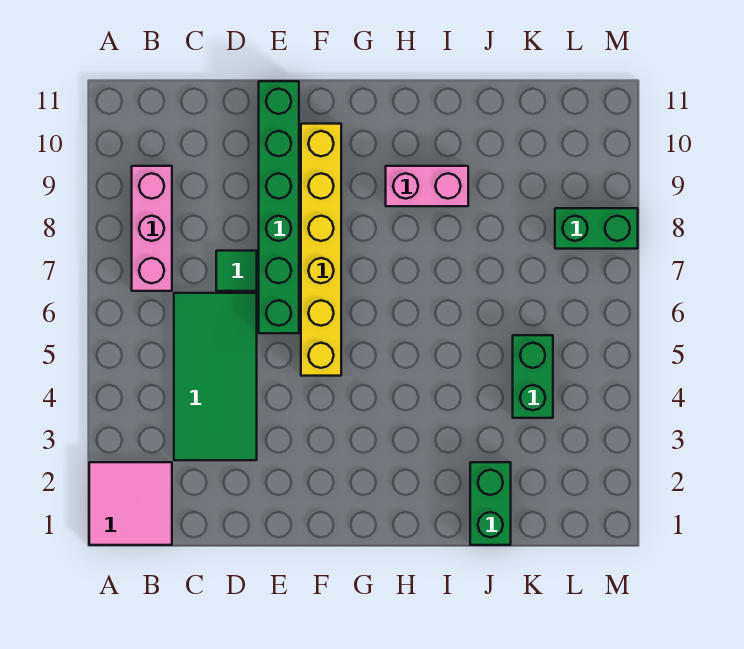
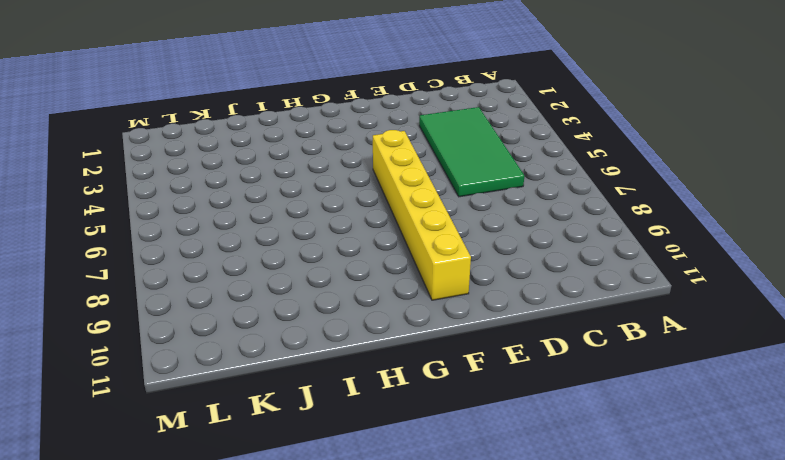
none -> pink 2x2 tile [89,462,172,545]
none -> pink 1x3 brick [132,166,172,291]

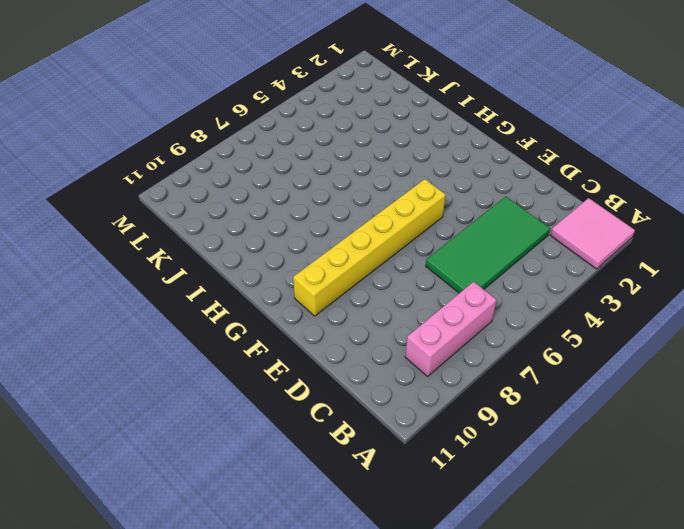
none -> green 1x1 tile [216,251,257,291]
none -> green 1x6 brick [259,81,299,333]

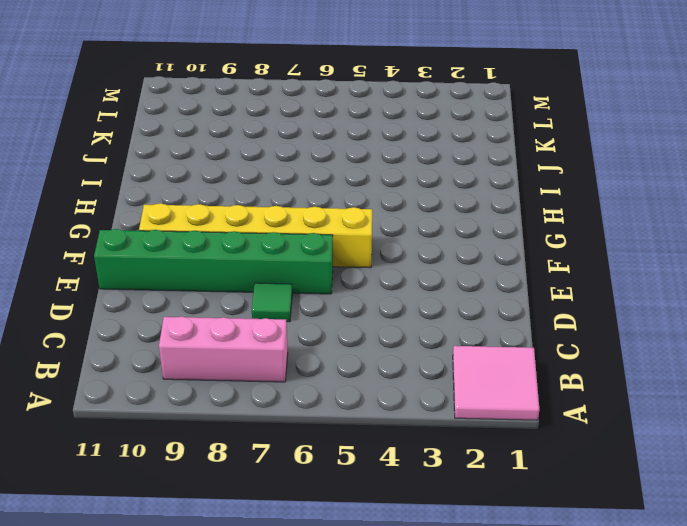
none -> green 2x4 tile [174,293,257,460]
none -> pink 1x2 brick [386,166,468,206]

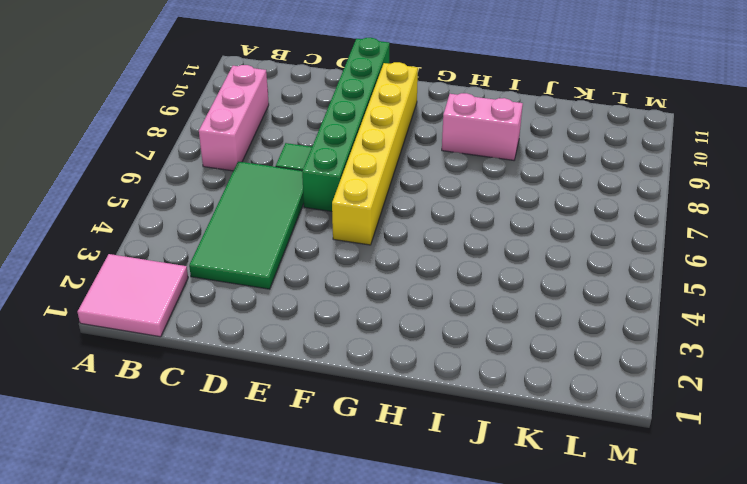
none -> green 1x2 brick [470,462,511,545]
none -> green 1x2 brick [513,335,553,418]

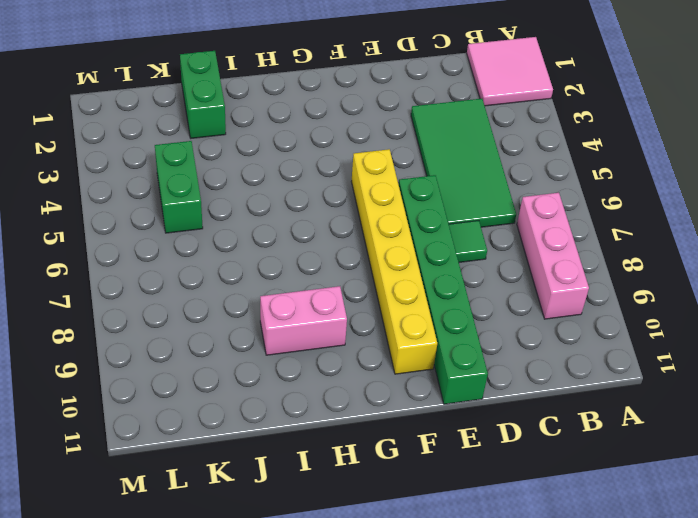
none -> green 1x2 brick [555,208,638,249]

